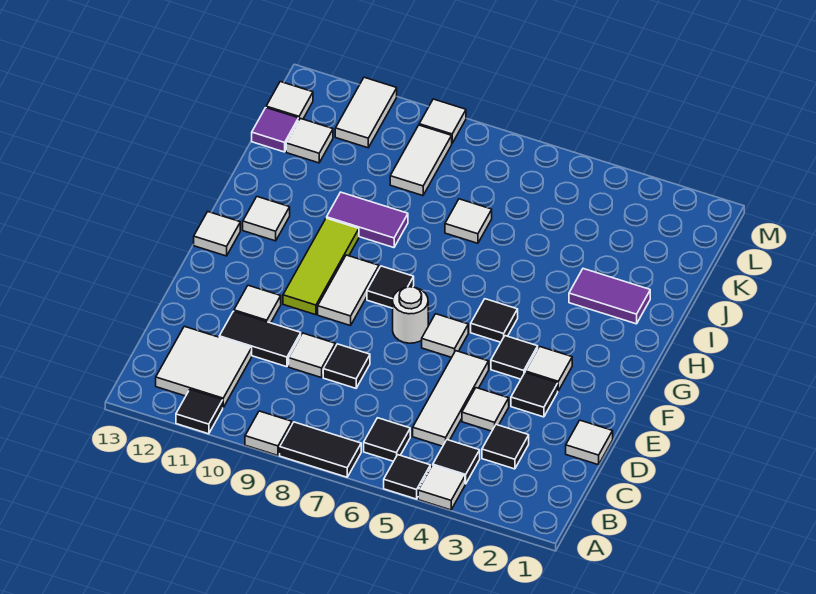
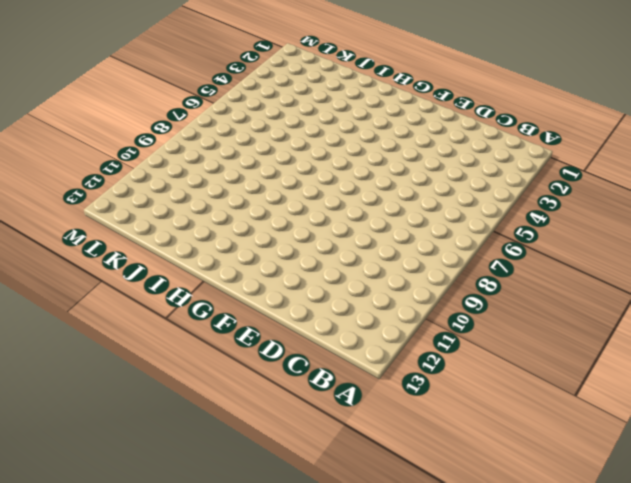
none -> white 1x1 tile [418,465,465,510]
none -> black 1x1 tile [384,455,430,499]
none -> black 1x2 tile [280,422,361,477]
none -> white 1x1 tile [245,411,292,456]

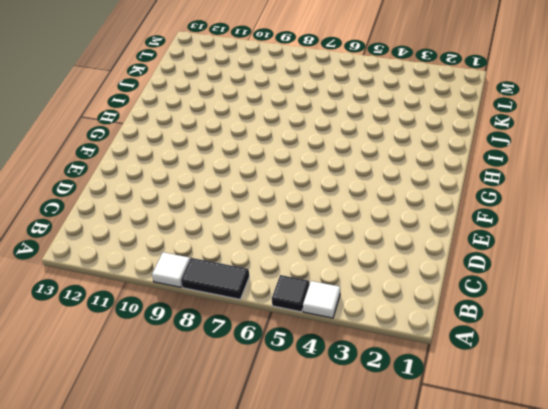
none -> black 1x1 tile [176,389,223,434]
none -> black 1x1 tile [433,440,480,484]
none -> black 1x1 tile [364,418,410,461]
none -> white 2x2 tile [156,326,252,407]

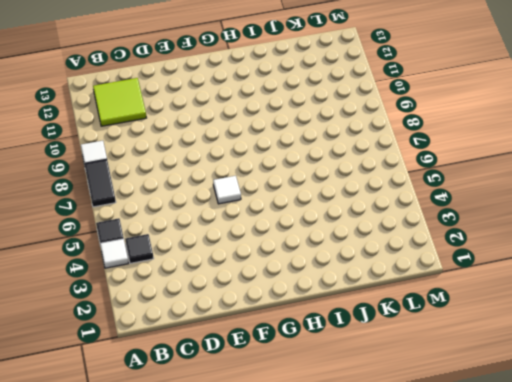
lime 2x2 tile [93,78,146,126] -> white 2x2 tile [156,326,252,407]
none -> black 1x1 tile [176,389,223,434]
none -> black 1x1 tile [364,418,410,461]
none -> black 1x1 tile [482,425,529,469]
none -> white 1x3 tile [413,351,489,446]

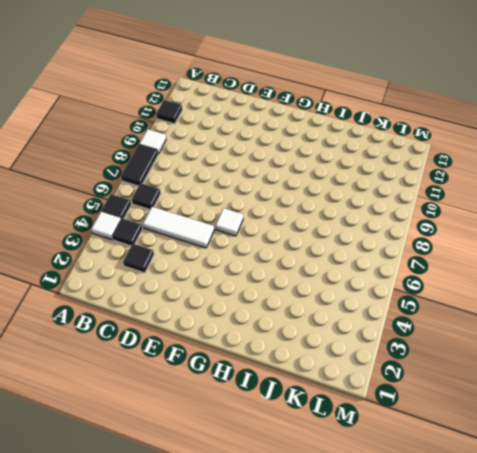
none -> white 2x2 tile [156,326,252,407]
none -> white 1x1 tile [566,420,613,465]
none -> white 1x1 tile [462,388,509,431]
none -> black 1x1 tile [323,344,370,388]

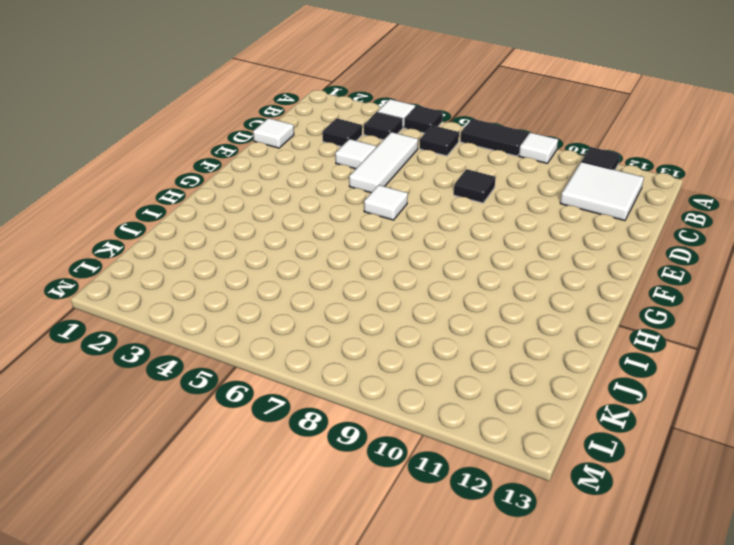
none -> white 1x1 tile [289,333,335,378]
none -> black 1x2 tile [219,311,301,367]
none -> black 1x1 tile [511,373,558,417]
none -> white 1x1 tile [234,285,281,323]

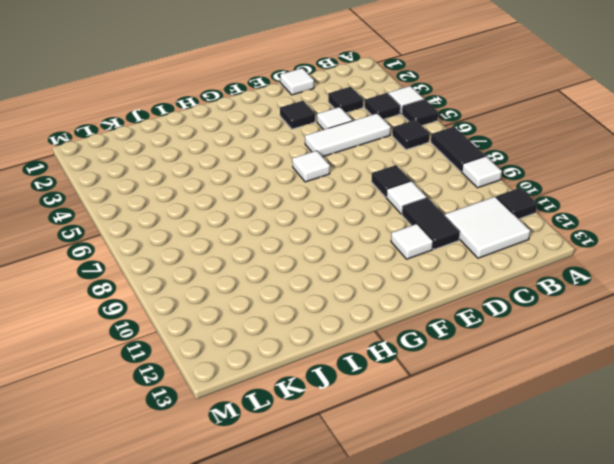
none -> white 1x1 tile [525,347,572,391]
none -> black 1x1 tile [491,336,538,379]
none -> white 1x1 round brick [393,287,428,343]
none -> white 1x2 tile [318,255,379,326]

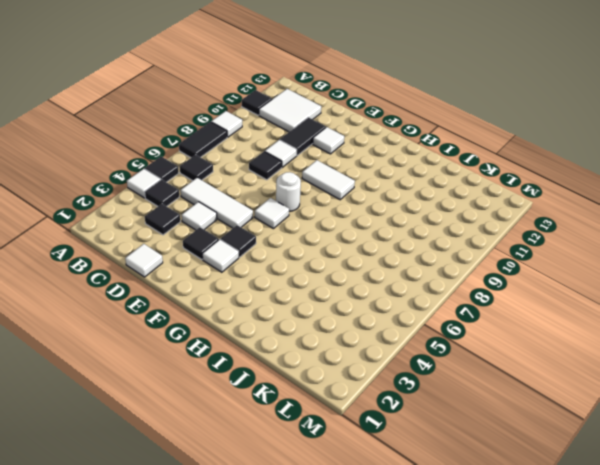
none -> lime 1x3 tile [283,218,359,315]
none -> black 1x1 tile [471,299,518,342]
none -> black 1x1 tile [367,266,414,308]
none -> white 1x1 tile [194,212,240,256]

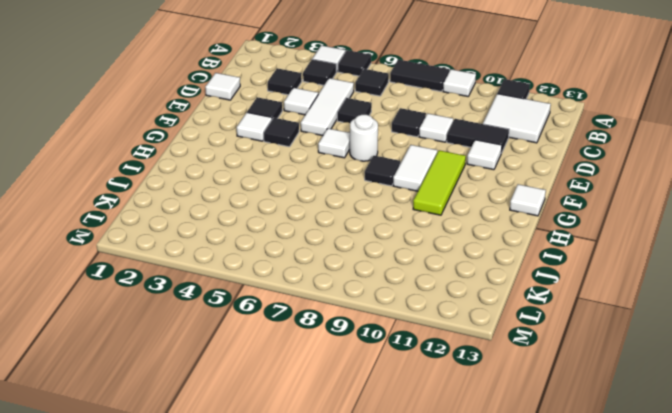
black 1x1 tile [337,98,372,123] -> black 1x1 tile moved to [471,299,518,342]
none -> white 1x1 tile [243,197,290,241]
none -> purple 1x2 tile [569,269,650,324]
none -> purple 1x2 tile [327,192,408,248]
none -> white 1x1 tile [445,199,492,243]

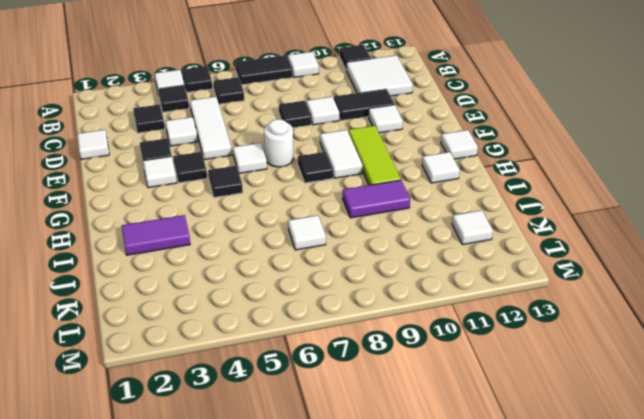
none -> white 1x2 tile [390,125,452,196]
none -> purple 1x1 tile [252,108,299,152]
none -> white 1x2 tile [335,77,397,148]
none -> white 1x1 tile [266,82,313,119]

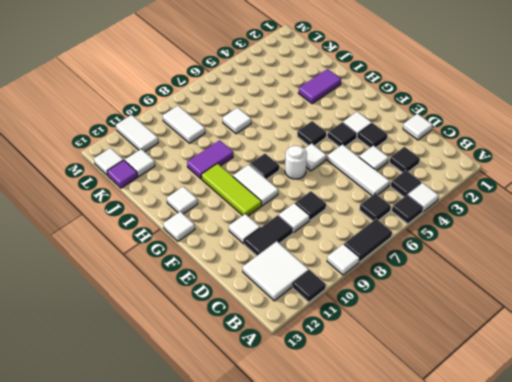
none -> white 1x1 tile [419,99,466,143]

